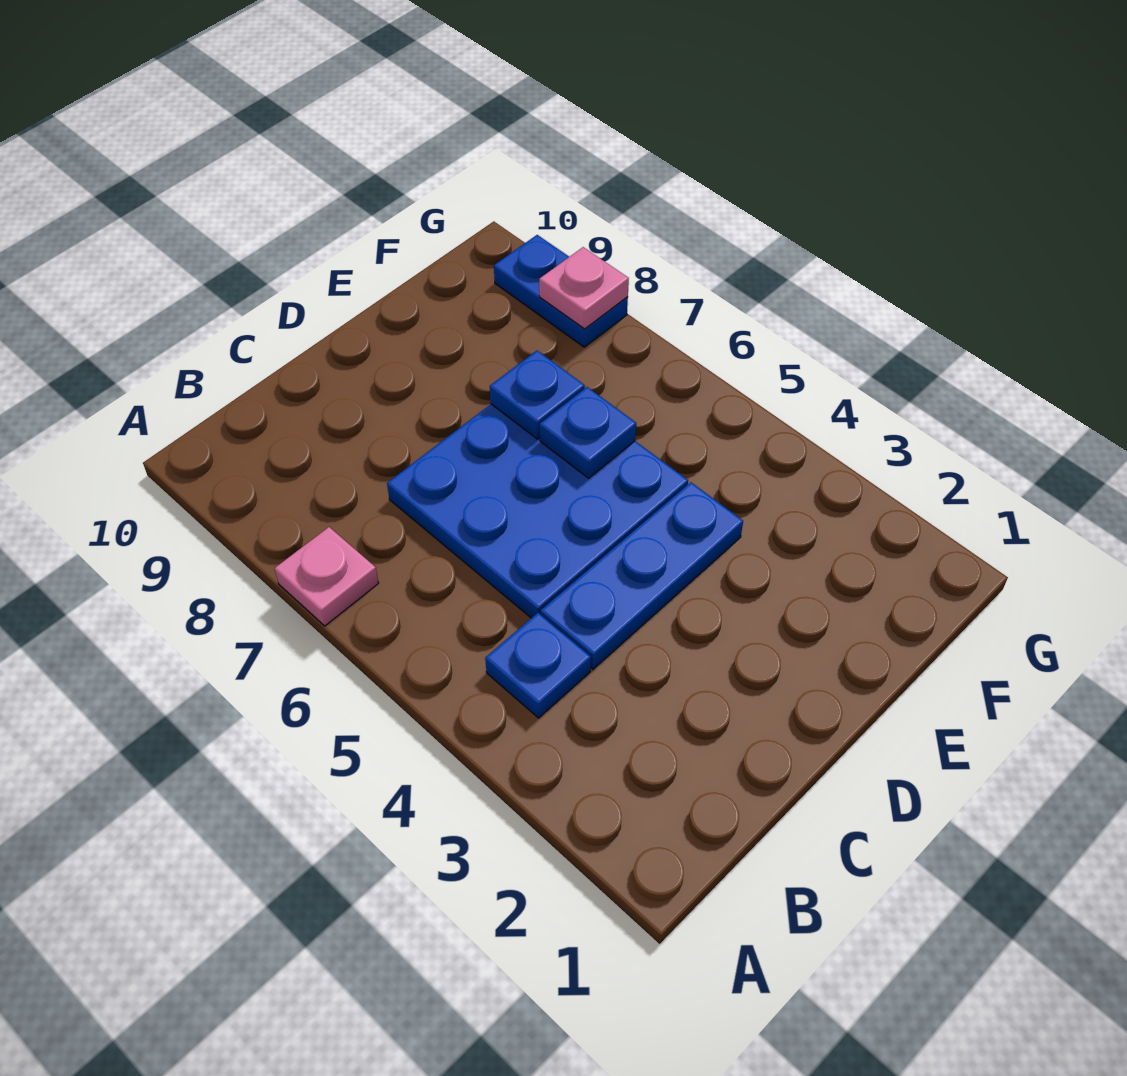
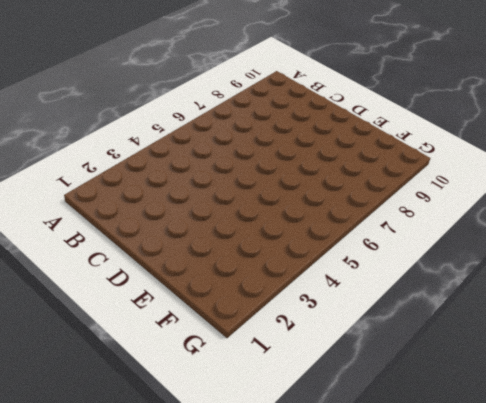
none -> pink 1x1 plate [275,527,379,626]
none -> blue 1x1 plate [485,613,591,718]

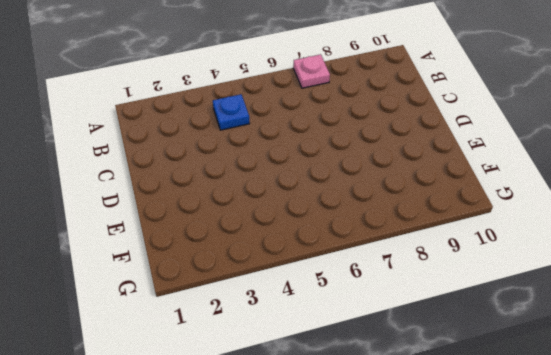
none -> blue 1x3 plate [541,482,743,669]
none -> blue 3x3 plate [387,404,688,618]

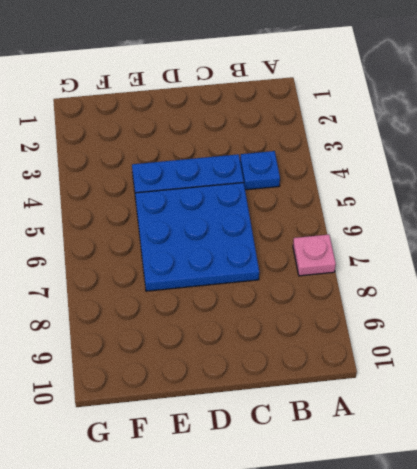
none -> blue 1x2 plate [494,235,628,347]
none -> blue 1x1 plate [540,387,636,478]

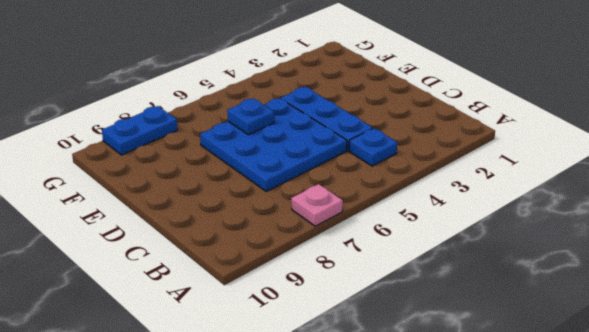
none -> blue 1x1 plate [490,351,585,439]
none -> pink 1x1 plate [539,247,629,329]

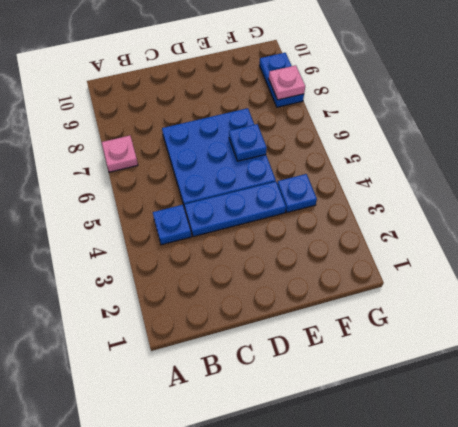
blue 1x1 plate [277,174,317,212] -> blue 1x1 plate moved to [490,351,585,439]

